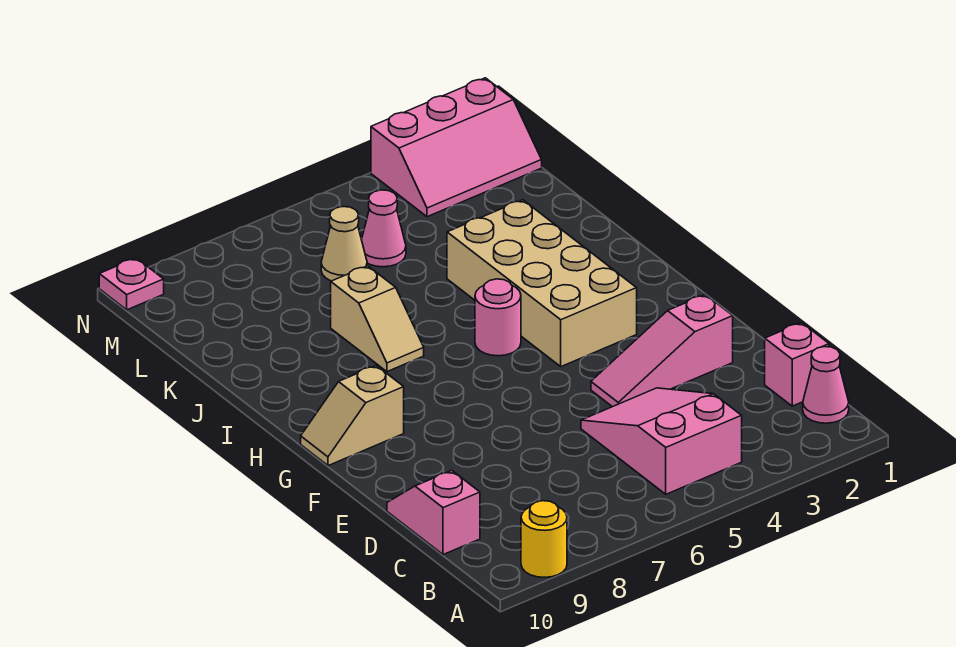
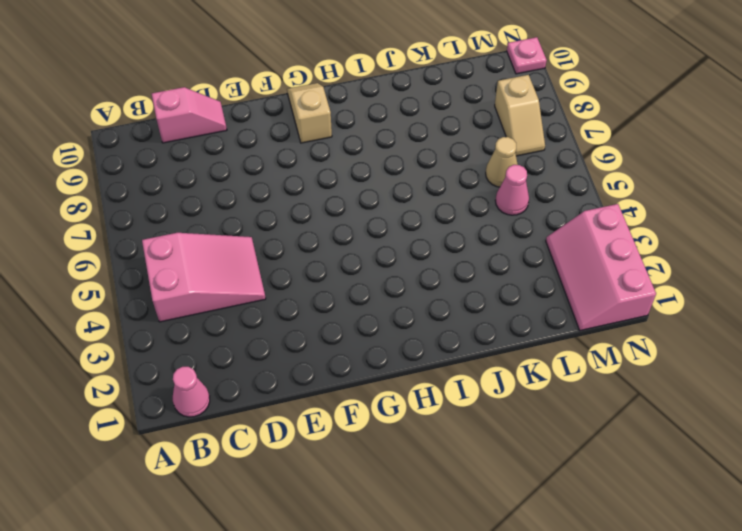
tan 1x2 slope [495,75,545,156] -> tan 1x2 slope turned to [331,266,424,372]
none -> yellow 1x1 round brick [521,501,567,577]
none -> pink 1x1 brick [765,323,829,406]
none -> pink 1x3 slope [591,295,733,407]

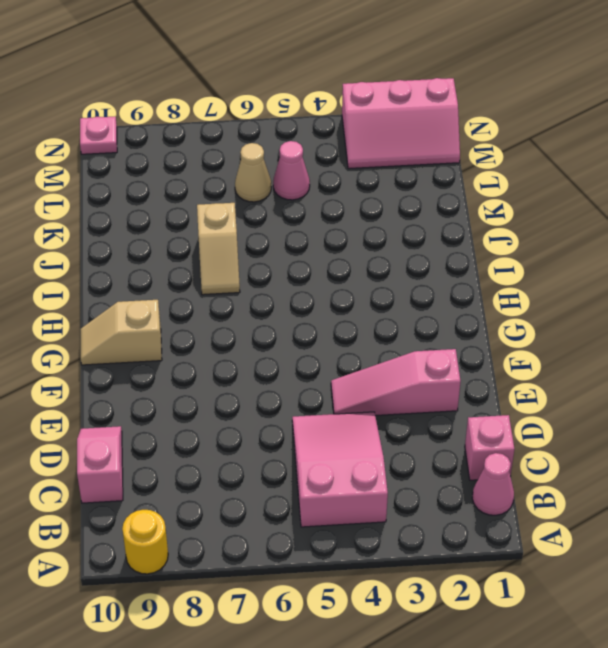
none -> tan 2x4 brick [447,200,637,367]
none -> pink 1x1 round brick [475,279,521,356]

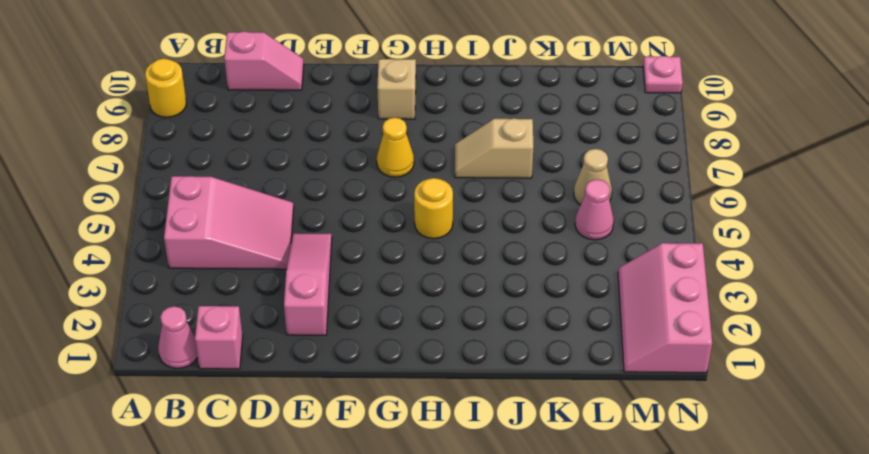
yellow 1x1 cone [377,118,414,177] -> none
yellow 1x1 round brick [414,178,453,239] -> pink 1x1 round brick [475,279,521,356]
none -> tan 2x4 brick [447,200,637,367]

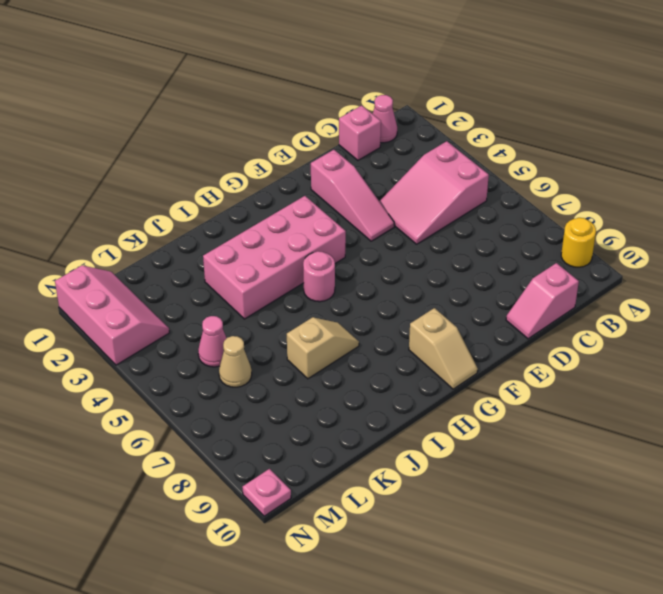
pink 2x4 brick [203,196,346,319] -> tan 2x4 brick [447,200,637,367]

